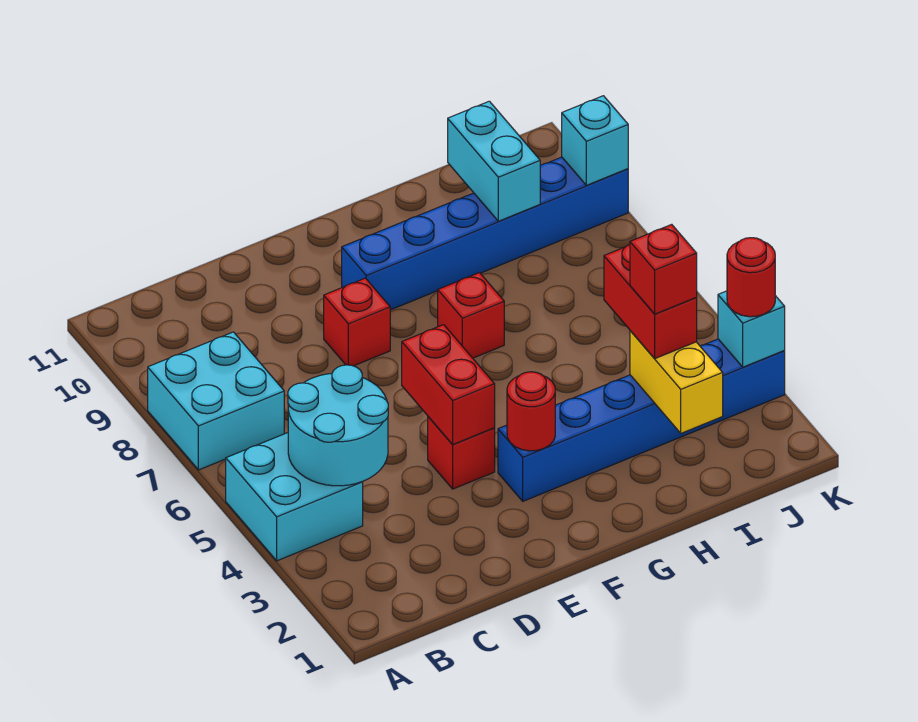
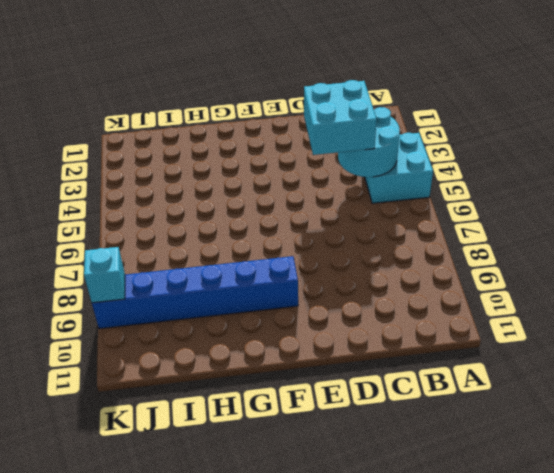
cyan 2x2 brick [304,80,377,155] -> cyan 2x2 brick moved to [148,332,284,470]
none -> red 1x1 brick [428,417,495,489]
none -> red 1x1 brick [324,278,390,366]
none -> blue 1x6 brick [498,339,785,501]

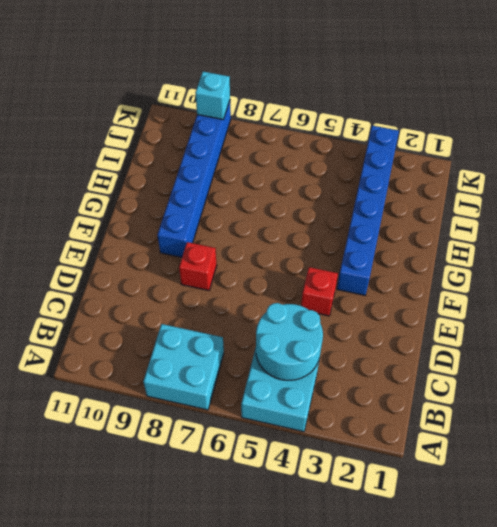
none -> red 1x1 brick [438,273,504,358]
none -> red 1x2 brick [402,325,495,445]
none -> red 1x1 round brick [507,372,555,451]

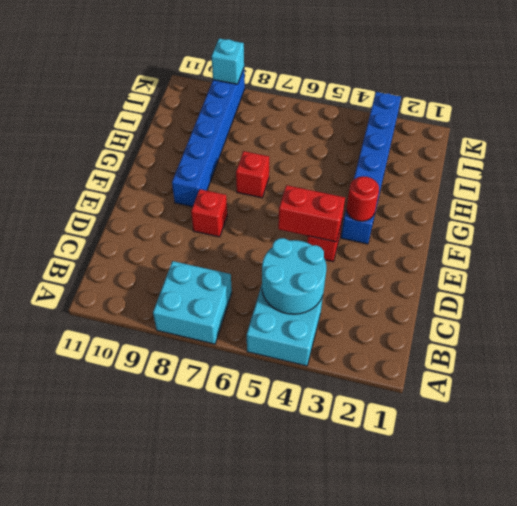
none -> yellow 1x2 brick [630,331,723,433]
none -> cyan 1x2 brick [448,101,540,221]
none -> cyan 1x1 brick [718,291,785,367]

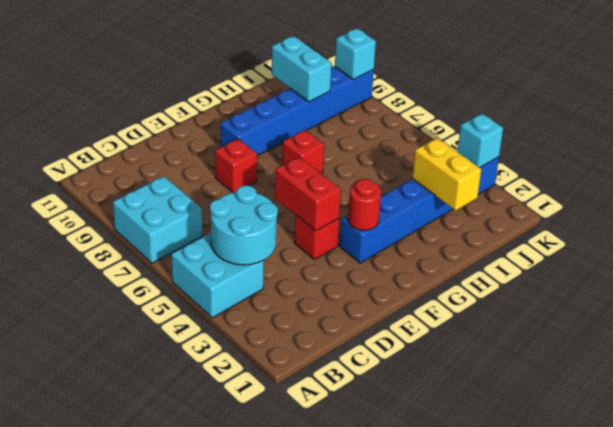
none -> red 1x2 brick [604,245,697,359]
none -> red 1x1 round brick [727,238,775,317]
none -> red 1x1 brick [630,224,697,314]

